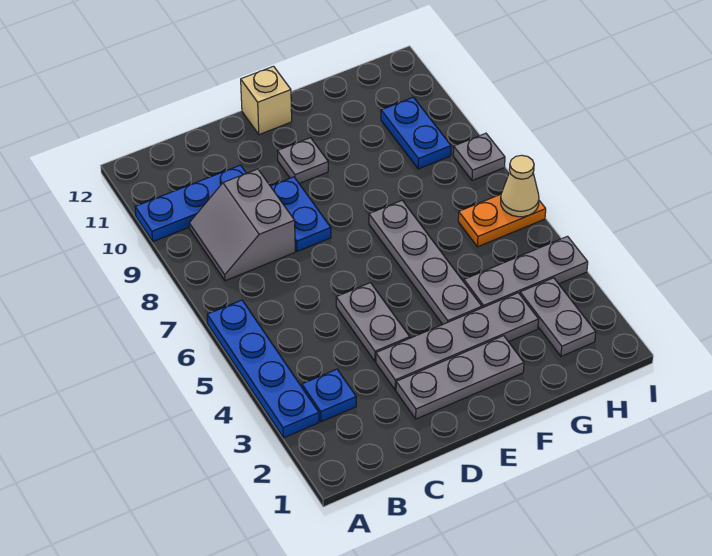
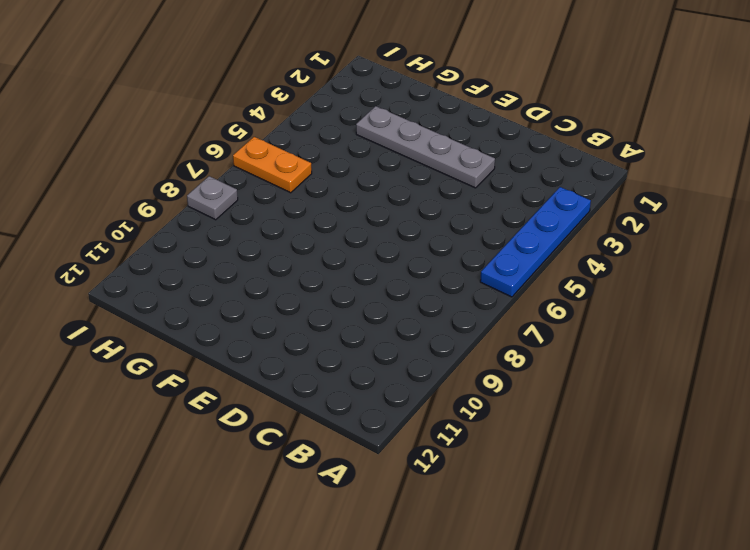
none -> blue 1x3 plate [135,165,246,242]
none -> blue 1x1 plate [302,369,356,422]
none -> grey 2x2 slope [189,169,295,281]

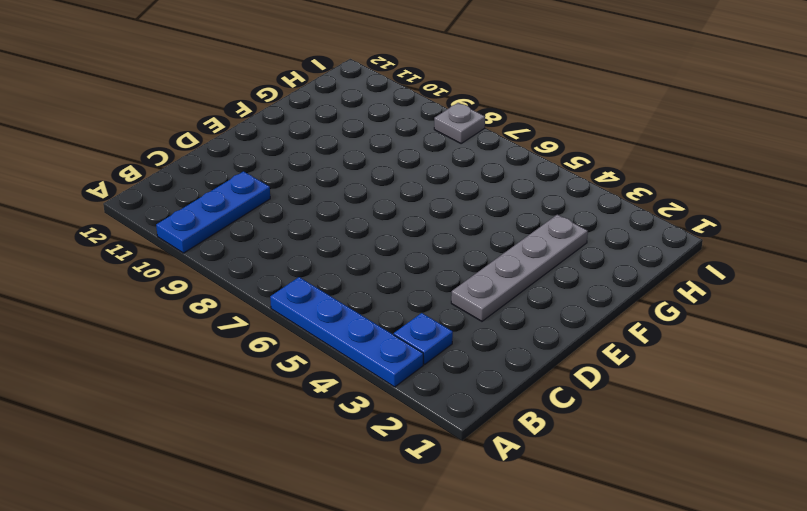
none -> grey 2x2 slope [189,169,295,281]
none -> grey 1x3 plate [396,336,524,419]
none -> grey 1x2 plate [336,283,410,361]

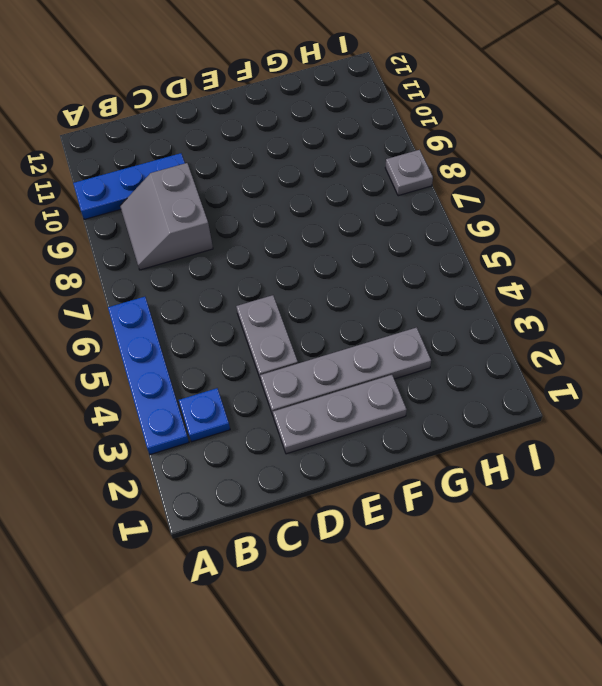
none -> blue 1x2 plate [271,177,331,251]
none -> grey 1x1 plate [277,138,328,184]
none -> tan 1x1 brick [241,66,292,135]

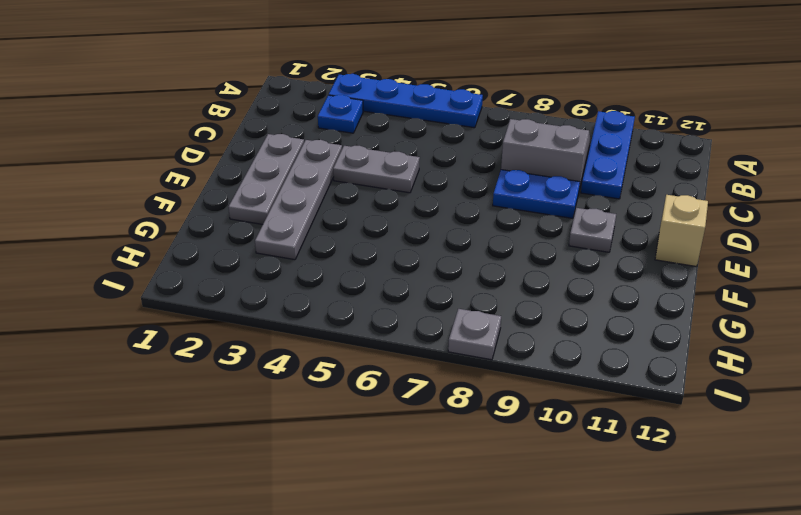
none -> grey 1x4 plate [369,200,482,324]
none -> grey 1x3 plate [464,236,588,308]
none -> grey 1x2 plate [520,278,596,356]

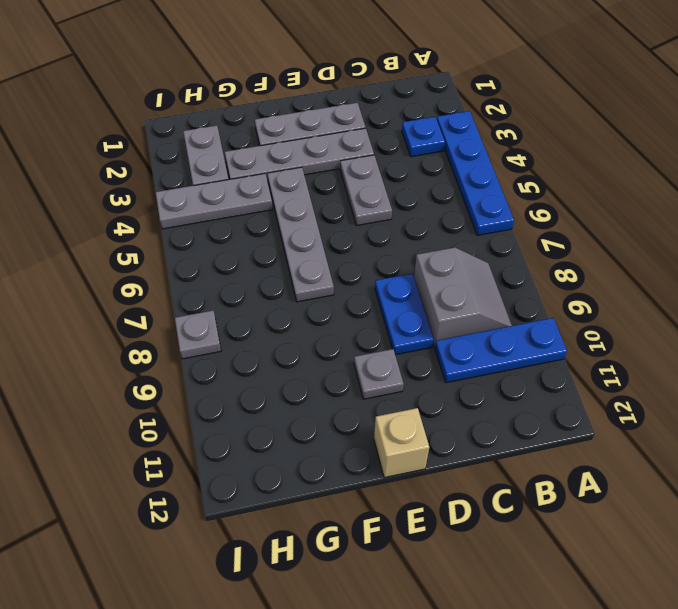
none -> orange 1x2 plate [458,194,546,247]
none -> blue 1x2 plate [381,97,451,169]
none -> tan 1x1 cone [501,155,539,217]

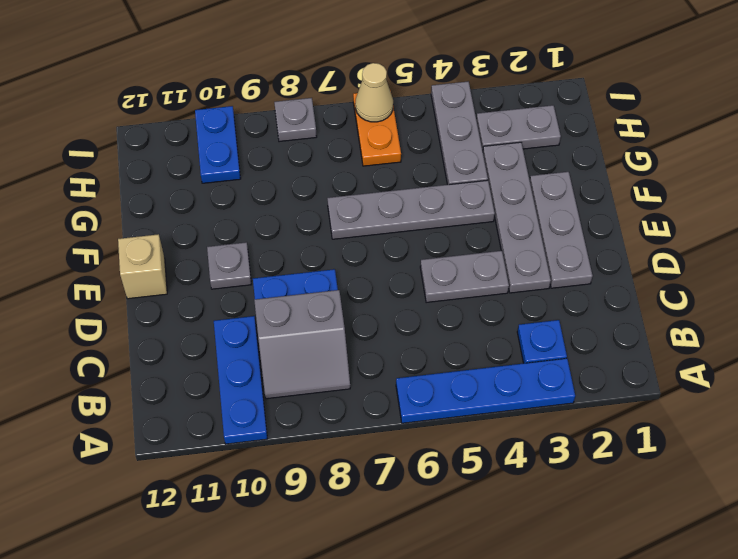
blue 1x2 plate [195,106,241,183] -> blue 1x2 plate turned to [381,97,451,169]

